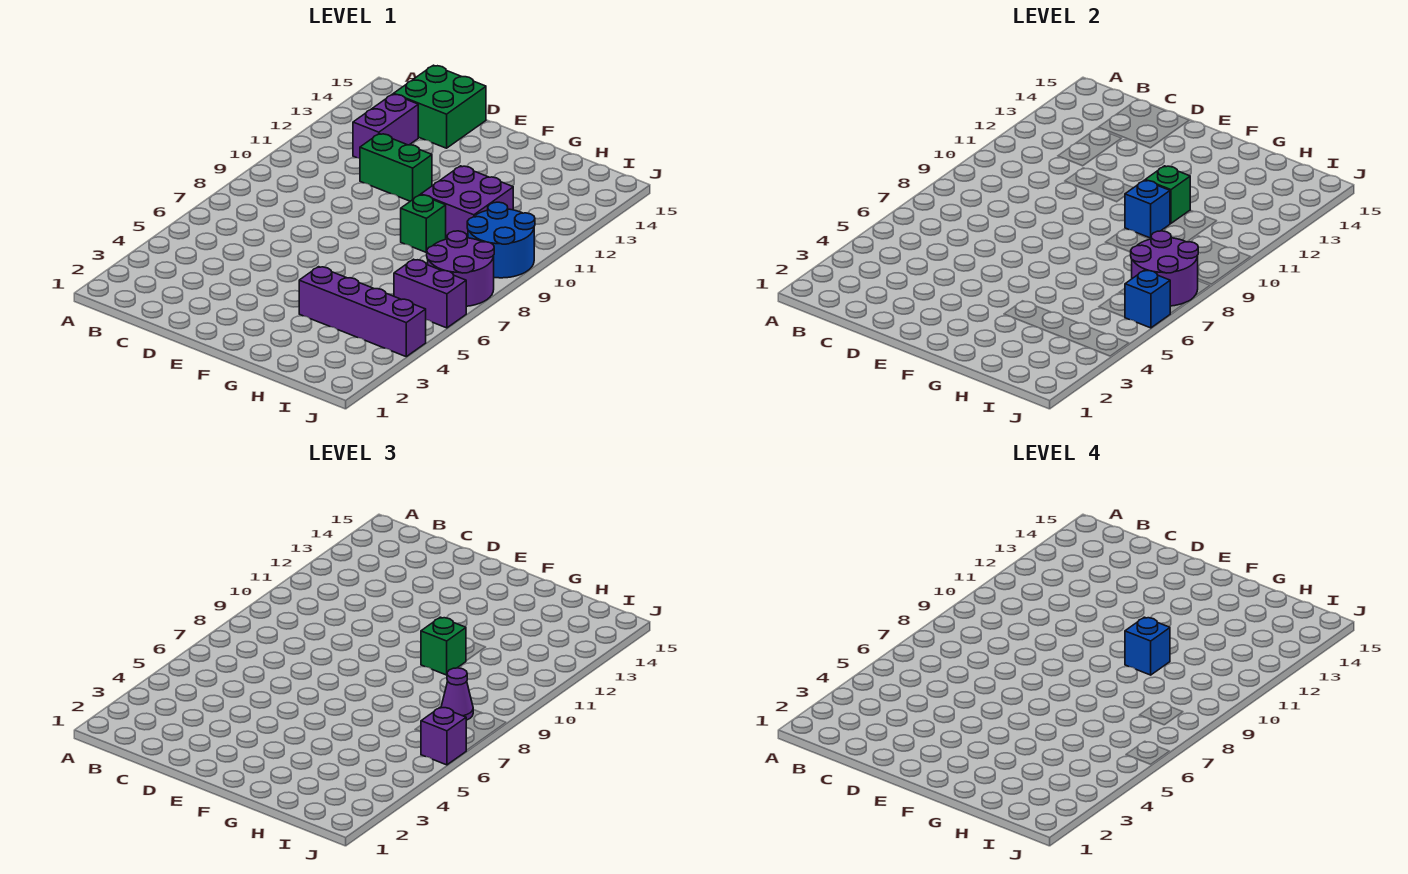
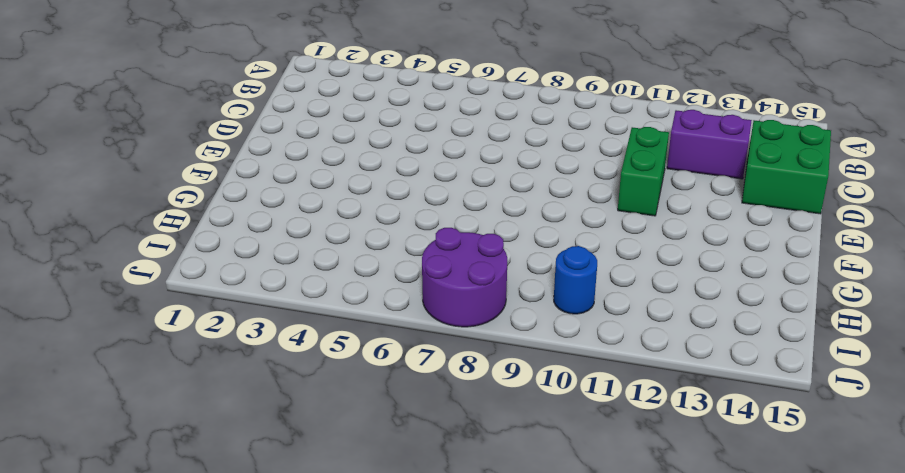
blue 1x1 round brick [554,246,597,314] -> blue 2x2 round brick [467,202,535,278]
none -> purple 1x4 brick [299,267,426,357]
none -> green 1x1 brick [401,195,446,252]
none -> purple 2x2 brick [421,166,513,238]

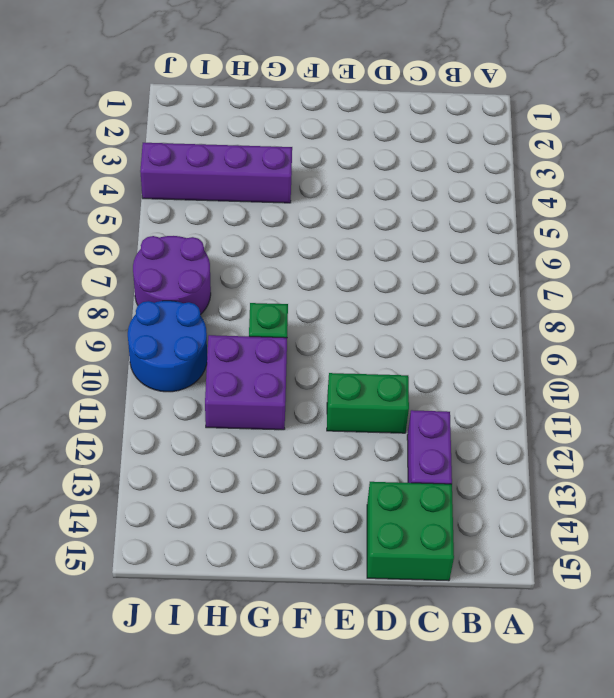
none -> purple 1x2 brick [394,259,466,328]
none -> blue 1x1 brick [1125,180,1170,238]
none -> green 1x1 brick [1145,166,1190,223]

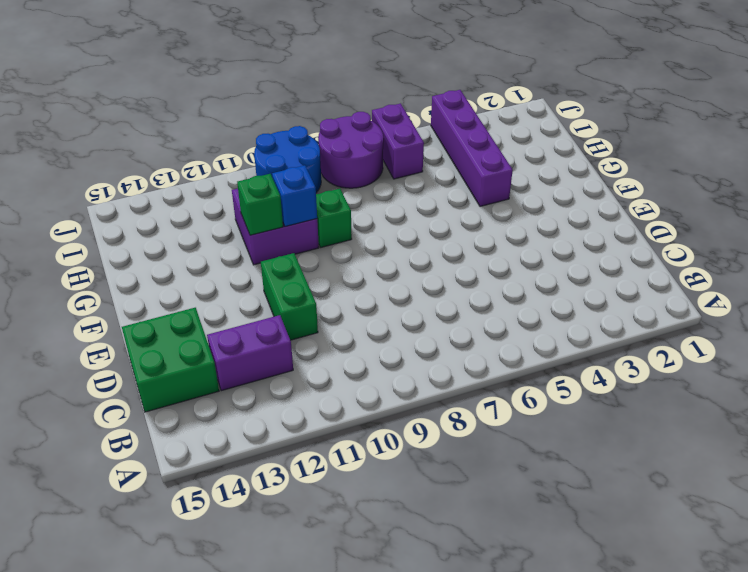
none -> purple 2x2 round brick [1131,231,1198,306]
none -> blue 1x1 brick [1125,270,1170,328]
none -> green 1x1 brick [421,617,466,675]

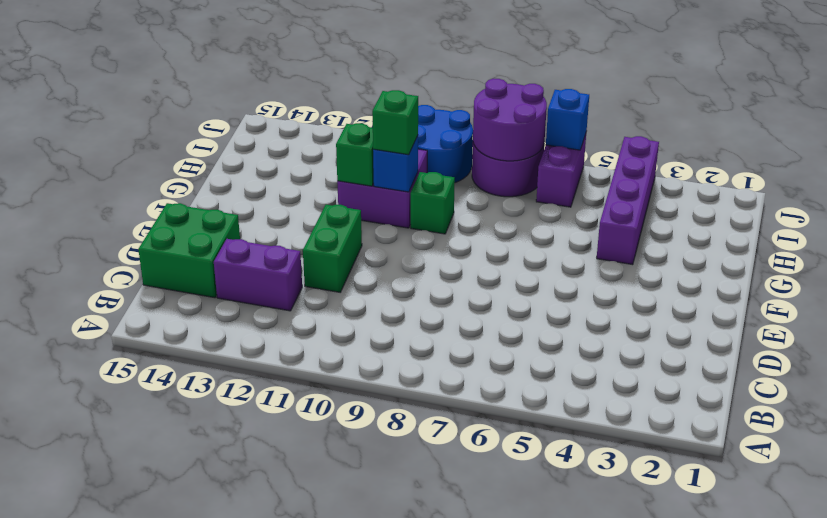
none -> purple 1x1 cone [441,668,473,720]
none -> purple 1x1 brick [421,707,466,765]
none -> blue 1x1 brick [1125,617,1170,675]

